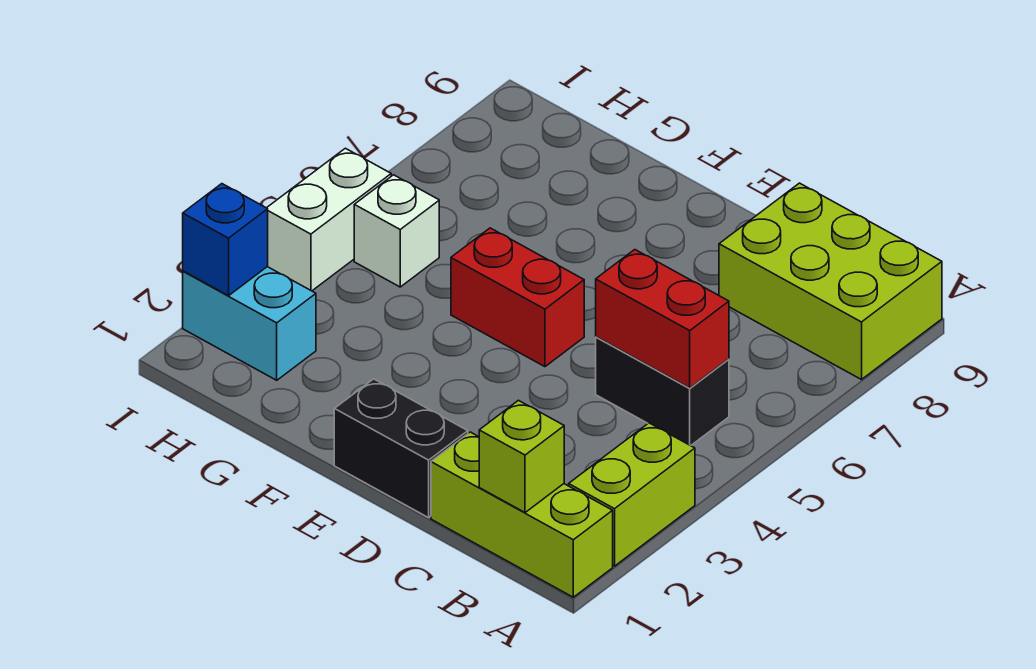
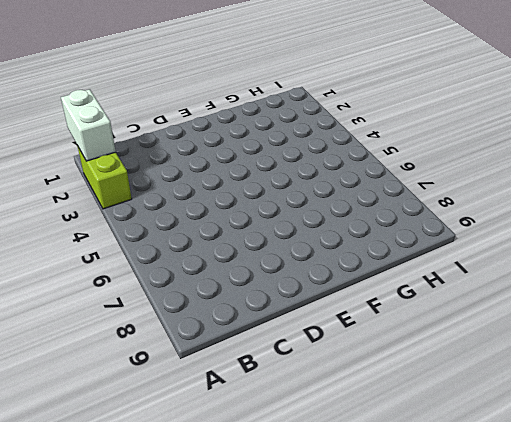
white 1x2 brick [61,89,116,161] -> white 1x2 brick moved to [267,148,391,291]
none -> lime 1x3 brick [431,432,613,597]
none -> lime 2x3 brick [719,183,942,380]
none -> black 1x2 brick [596,337,729,446]

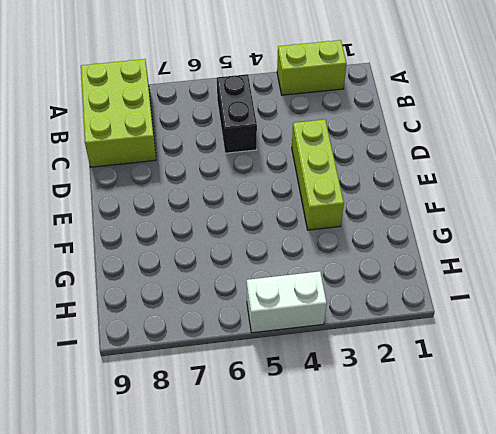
lime 1x3 brick [292,120,344,230] -> lime 1x3 brick moved to [431,432,613,597]
none -> black 1x2 brick [334,379,468,518]
none -> red 1x2 brick [451,228,584,367]
none -> cyan 1x2 brick [183,267,316,380]

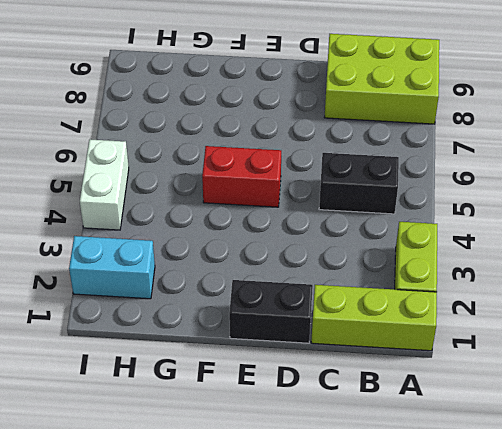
none -> white 1x1 brick [354,175,439,287]
none -> lime 1x1 brick [479,400,564,513]
none -> red 1x2 brick [596,250,729,388]

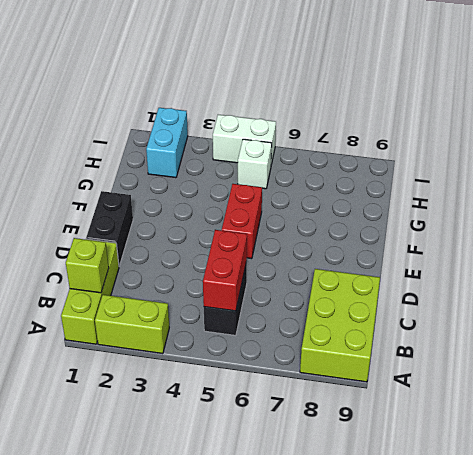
none -> blue 1x1 brick [183,184,268,296]

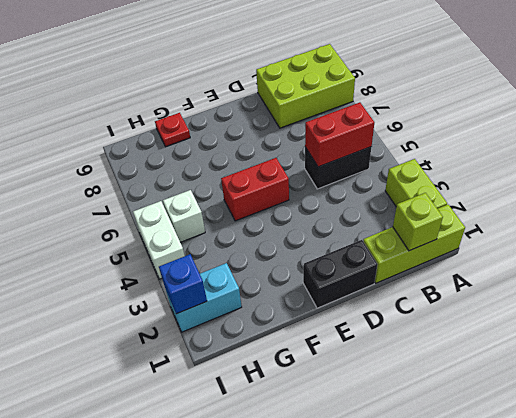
red 1x1 plate [155,113,190,147] -> none

